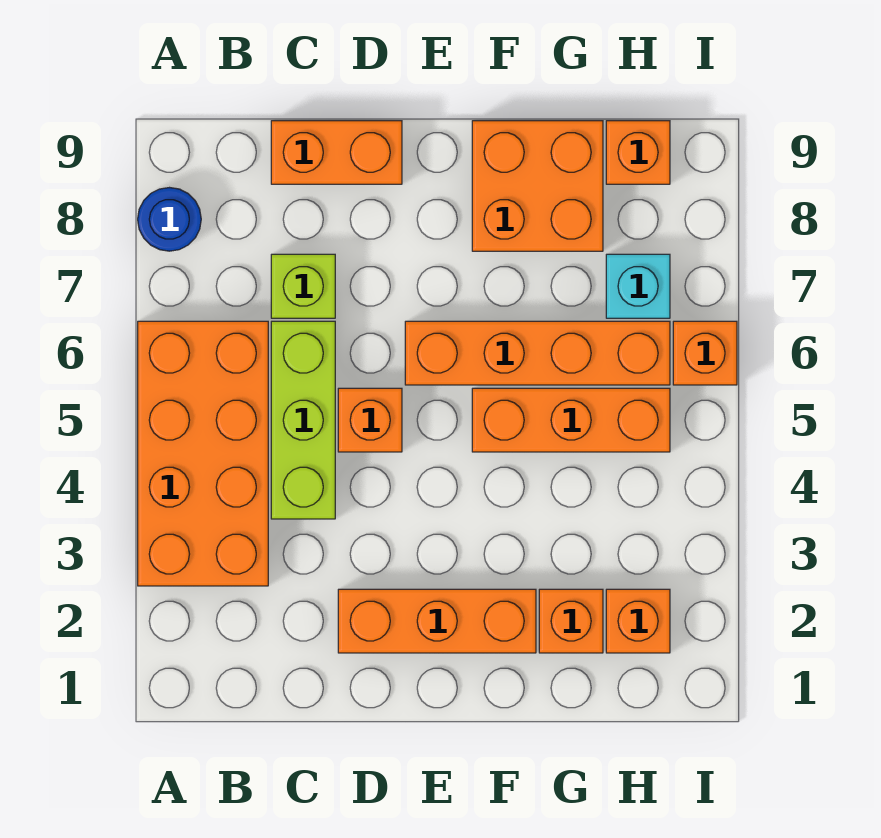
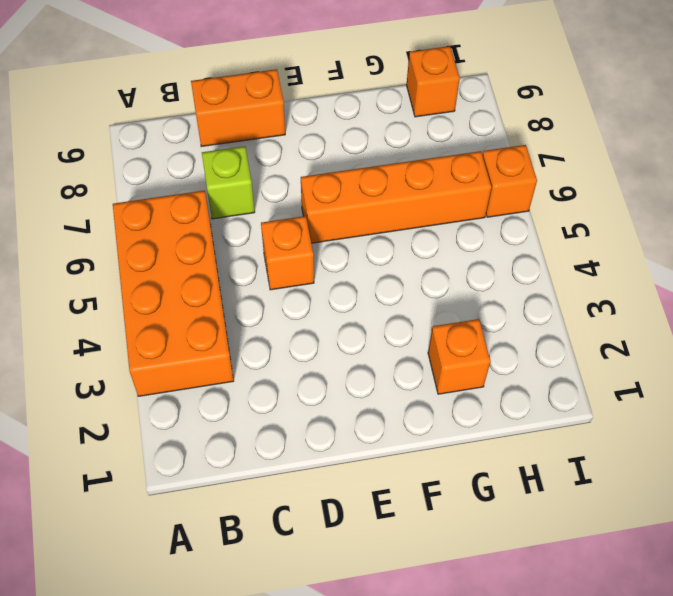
none -> blue 1x1 round brick [138,188,201,251]
none -> lime 1x3 brick [271,321,335,519]
none -> orange 1x3 brick [338,589,536,653]

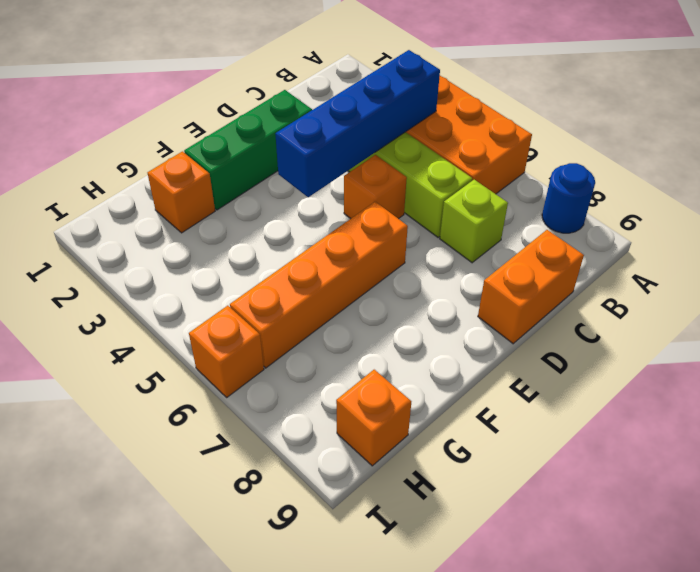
blue 1x4 brick [275,50,440,197] -> none
green 1x3 brick [184,90,312,210] -> orange 1x3 brick [338,589,536,653]
none -> orange 1x3 brick [472,388,670,452]
none -> orange 2x2 brick [472,121,603,251]
none -> orange 1x1 brick [606,589,670,653]

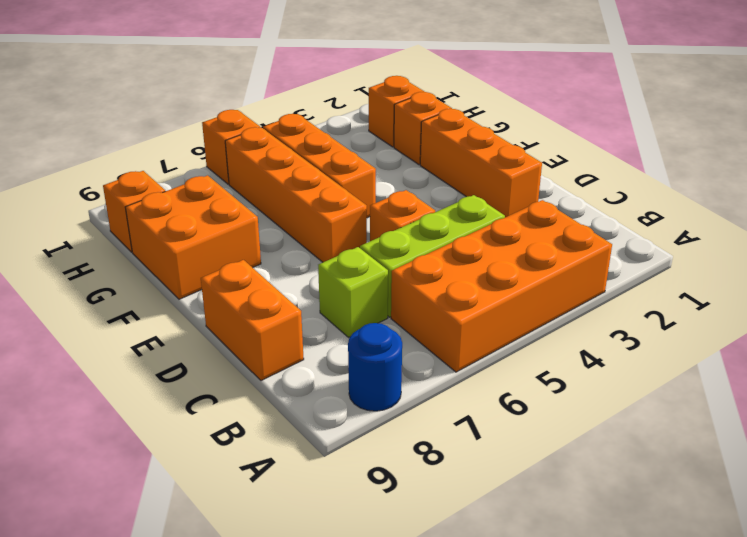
none -> cyan 1x1 brick [606,254,670,318]

